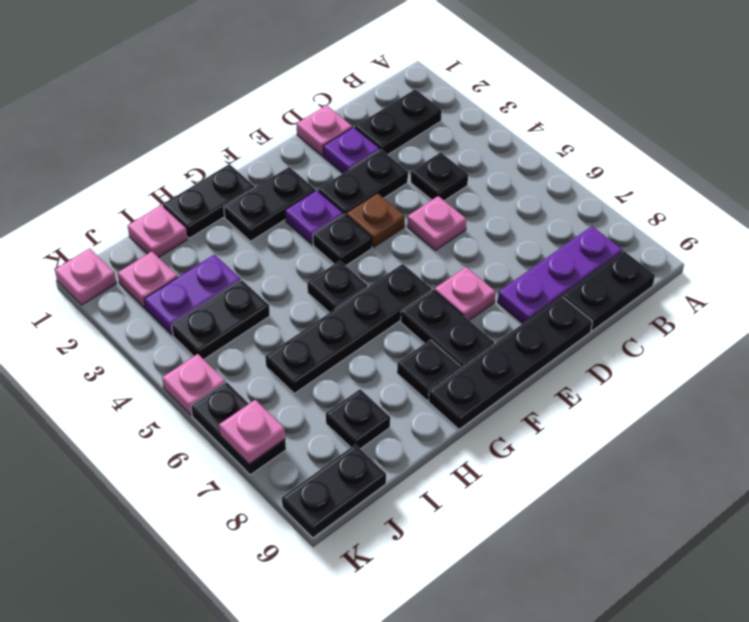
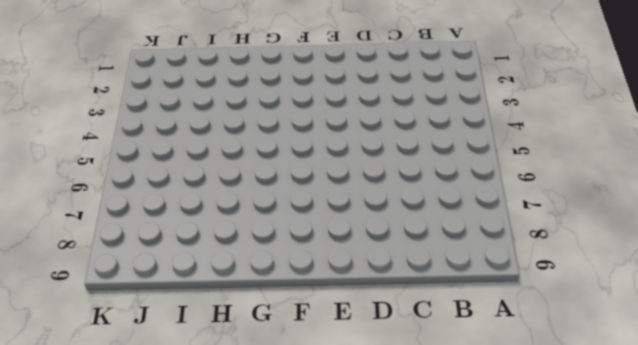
none -> black 1x2 plate [355,89,442,155]
none -> purple 1x3 plate [498,226,622,323]
none -> black 1x2 plate [563,251,655,331]

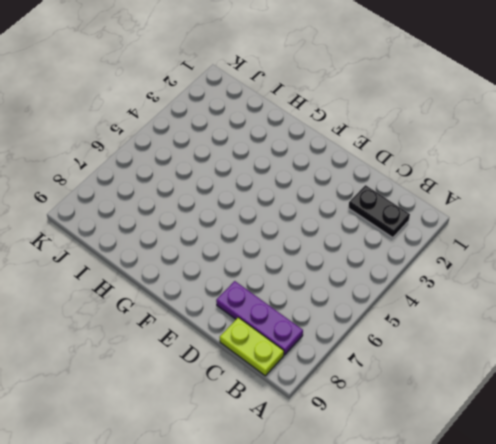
lime 1x2 plate [220,317,284,376] -> black 1x2 plate [563,251,655,331]
none -> black 1x1 plate [411,152,468,201]
none -> pink 1x1 plate [297,105,352,156]
none -> purple 1x1 plate [323,127,380,173]

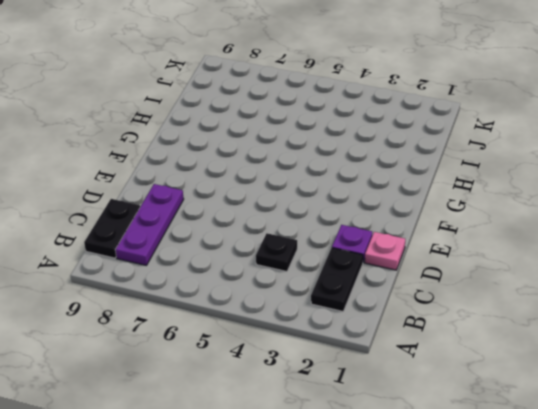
none -> black 1x2 plate [318,150,408,215]
none -> pink 1x1 plate [407,196,466,250]
none -> black 1x4 plate [429,296,592,429]

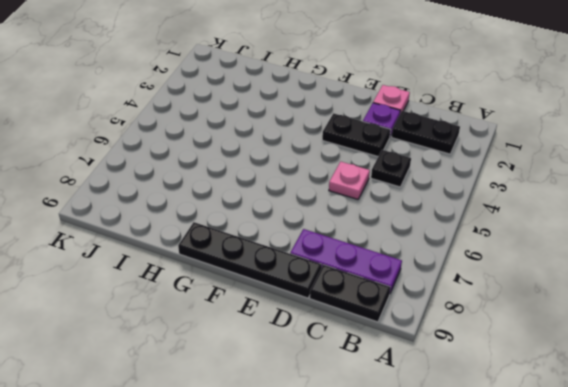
none -> brown 1x1 plate [346,193,405,247]
none -> pink 1x1 plate [435,267,495,320]
none -> black 1x2 plate [224,167,315,241]

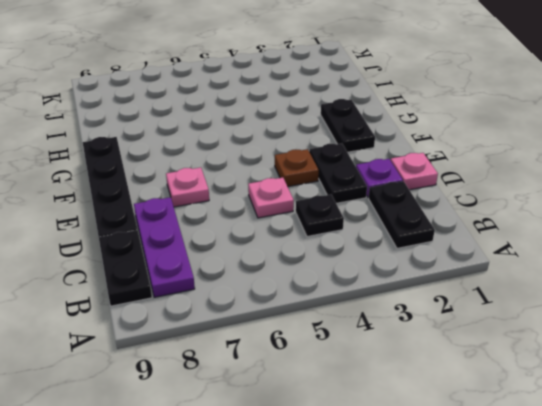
none -> purple 1x1 plate [285,190,343,244]
none -> black 1x1 plate [313,214,372,266]
none -> black 1x4 plate [265,264,432,393]

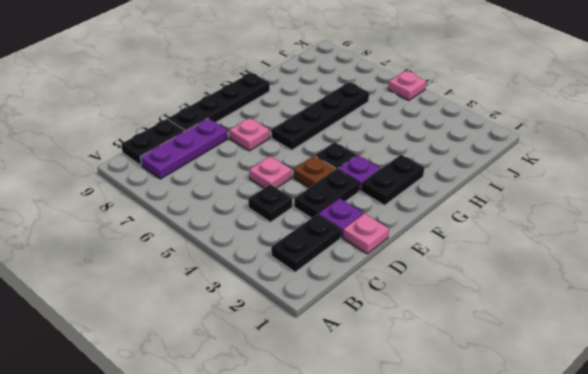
none -> black 1x2 plate [401,290,494,368]
none -> black 1x2 plate [163,164,255,238]
none -> black 1x1 plate [307,261,368,313]

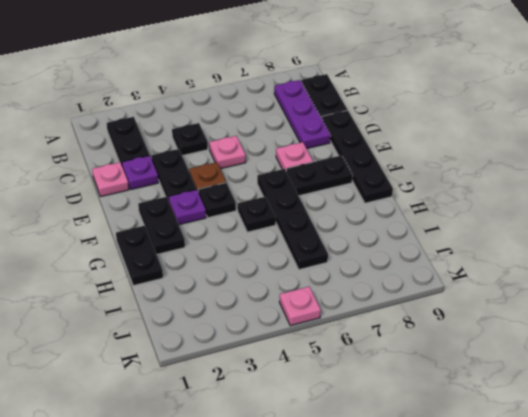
none -> black 1x1 plate [397,340,460,400]
none -> pink 1x1 plate [128,206,188,258]
none -> purple 1x2 plate [144,255,241,335]

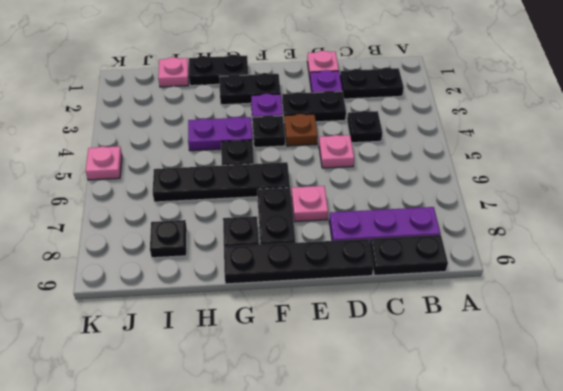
purple 1x2 plate [188,117,252,151] -> purple 1x2 plate moved to [144,255,241,335]
none -> black 1x2 plate [172,280,270,359]
none -> pink 1x1 plate [118,252,178,308]
none -> black 1x2 plate [282,444,386,538]

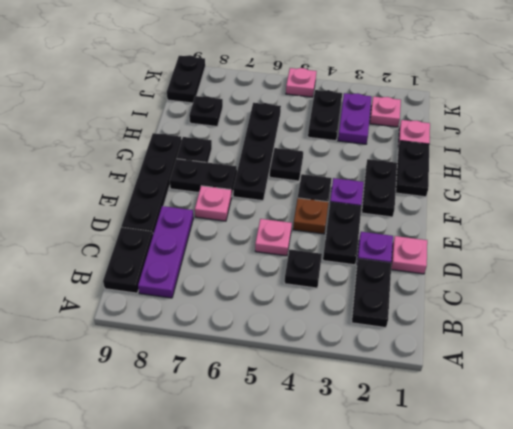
none -> pink 1x1 plate [55,248,116,305]
none -> black 1x2 plate [191,382,286,475]
none -> pink 1x1 plate [219,400,285,464]

